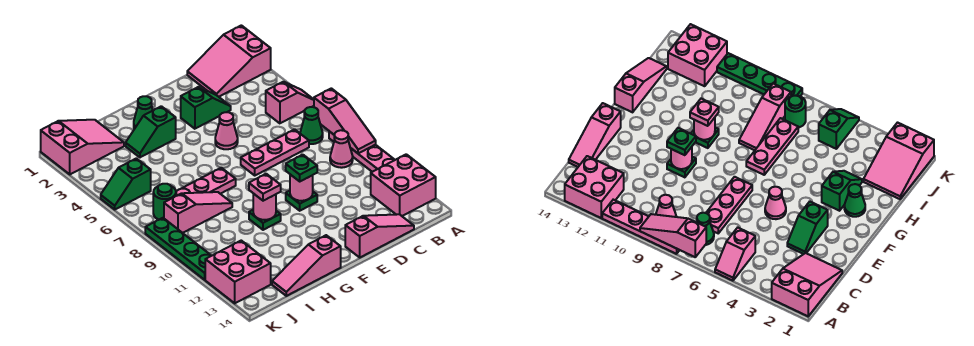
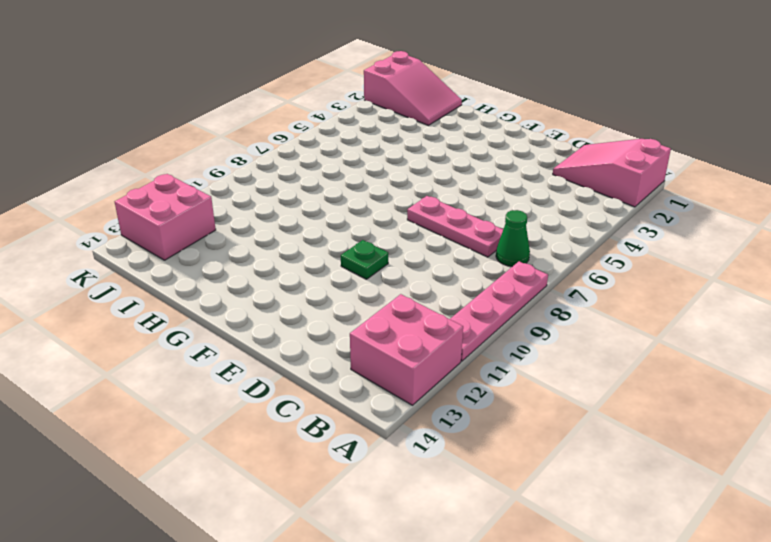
none -> pink 1x2 slope [266,82,314,123]
none -> pink 1x1 cone [330,130,353,168]
none -> pink 1x3 slope [345,214,414,257]

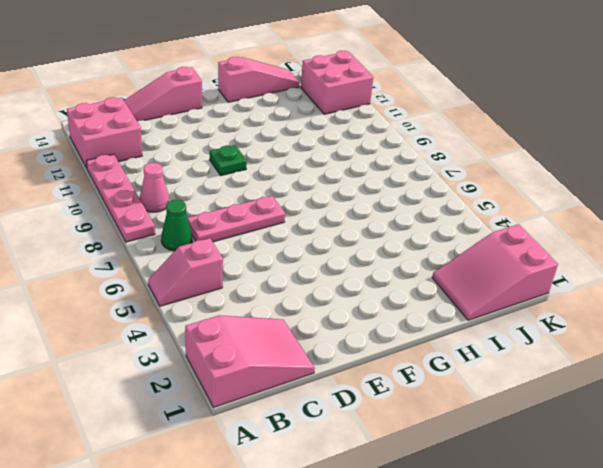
none -> green 1x2 slope [181,87,231,129]
none -> pink 1x1 cone [215,112,238,149]
none -> green 1x1 cone [134,96,153,129]

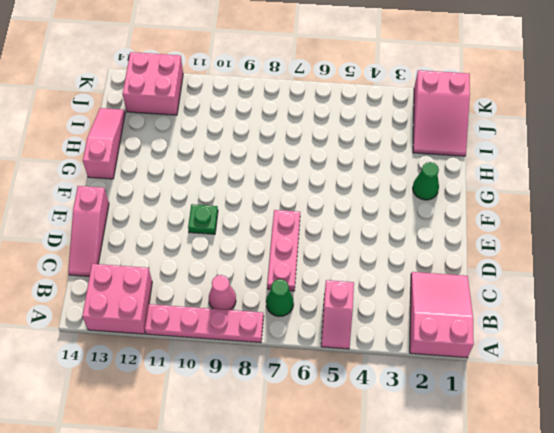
none -> green 1x2 slope [181,87,231,129]
none -> pink 1x1 cone [215,112,238,149]
none -> green 1x2 slope [126,106,176,157]

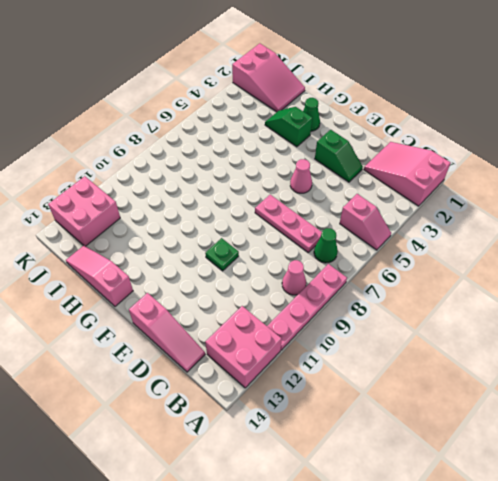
none -> pink 1x3 plate [176,168,236,196]
none -> green 1x1 plate [249,210,281,230]
none -> pink 1x3 slope [164,192,232,233]

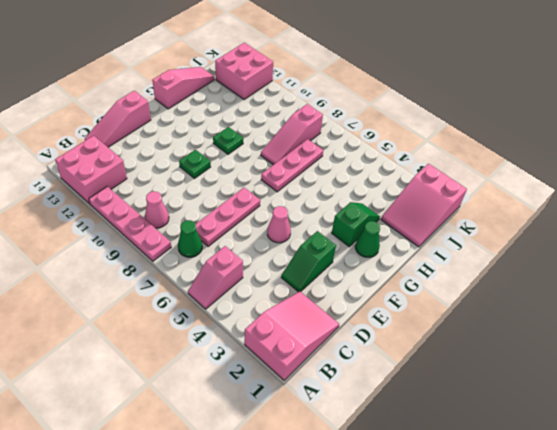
none -> green 1x2 slope [101,158,151,209]
none -> green 1x1 round brick [153,184,176,220]
none -> green 1x4 plate [145,218,211,280]

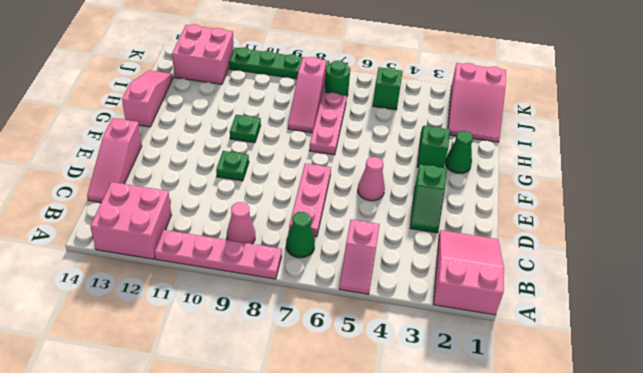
none -> pink 1x3 slope [314,88,376,153]
none -> pink 1x1 round brick [290,175,313,201]
none -> pink 1x1 round brick [253,194,276,220]

